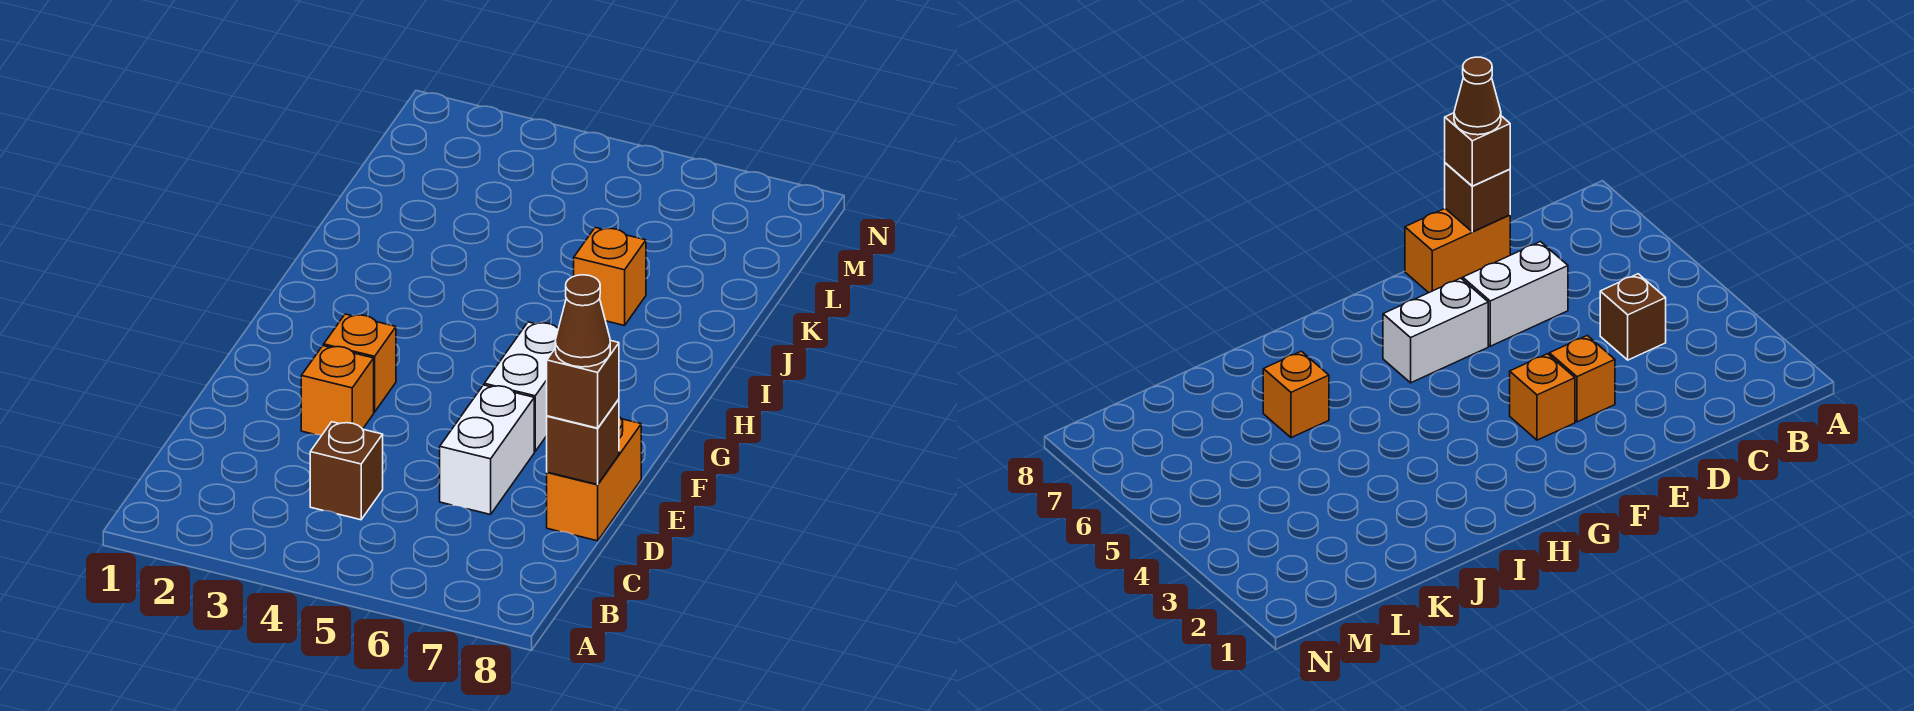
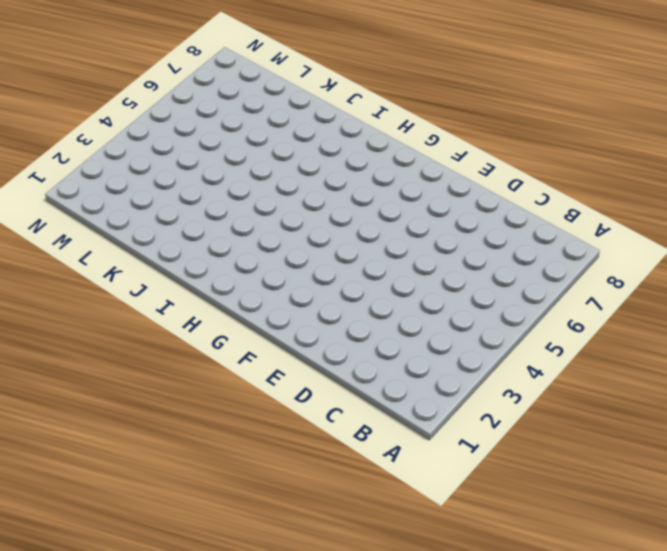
none -> brown 1x1 brick [310,422,383,520]
none -> white 1x2 brick [440,385,534,515]

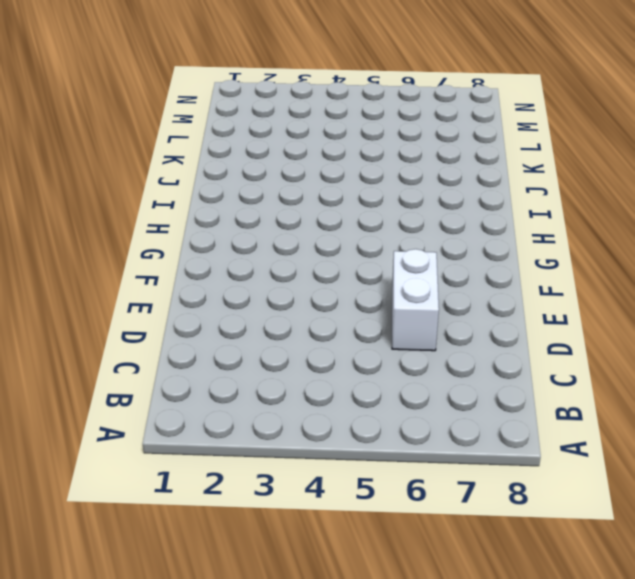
none -> brown 1x1 brick [310,422,383,520]
none -> orange 1x2 brick [547,417,641,541]

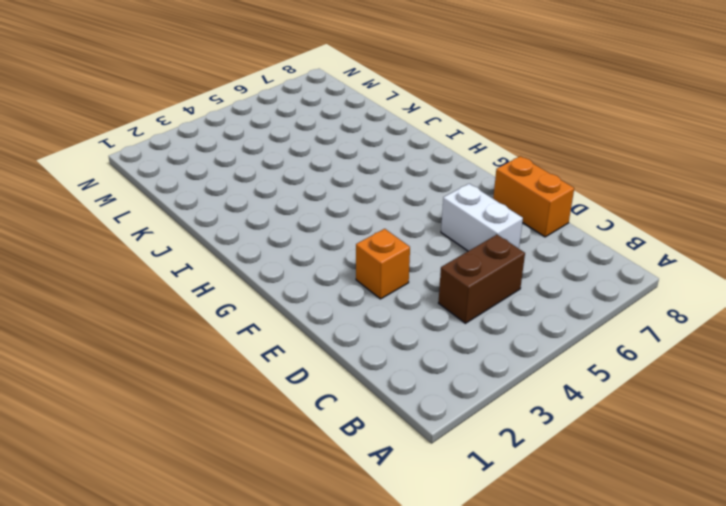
brown 1x2 brick [439,235,525,323] -> brown 1x1 brick [310,422,383,520]
none -> orange 1x1 brick [324,314,396,412]
none -> white 1x2 brick [484,322,558,451]

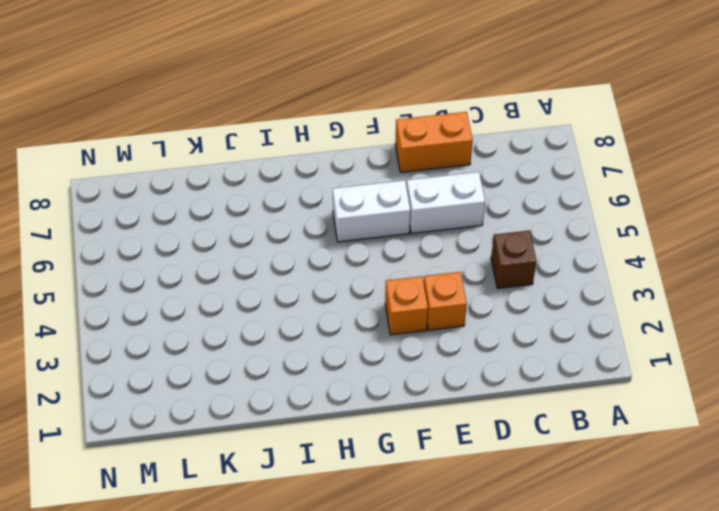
none -> orange 1x1 brick [574,228,646,325]
none -> brown 1x1 brick [547,399,619,484]

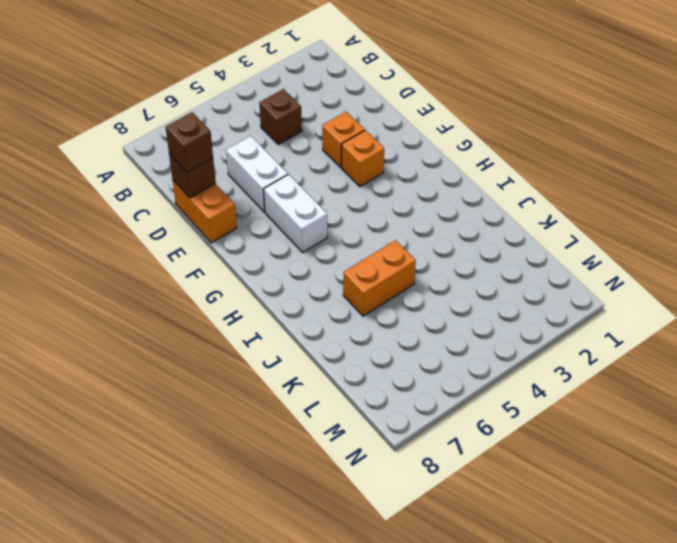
orange 1x2 brick [343,240,416,316] -> orange 1x1 brick [574,228,646,325]
none -> brown 1x1 cone [555,275,610,367]

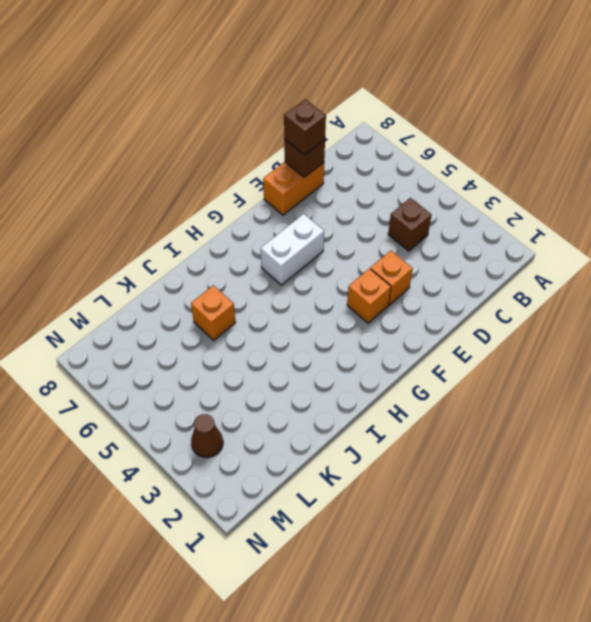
brown 1x1 cone [191,414,223,457] -> brown 1x1 cone moved to [555,275,610,367]
none -> white 1x2 brick [440,385,534,515]

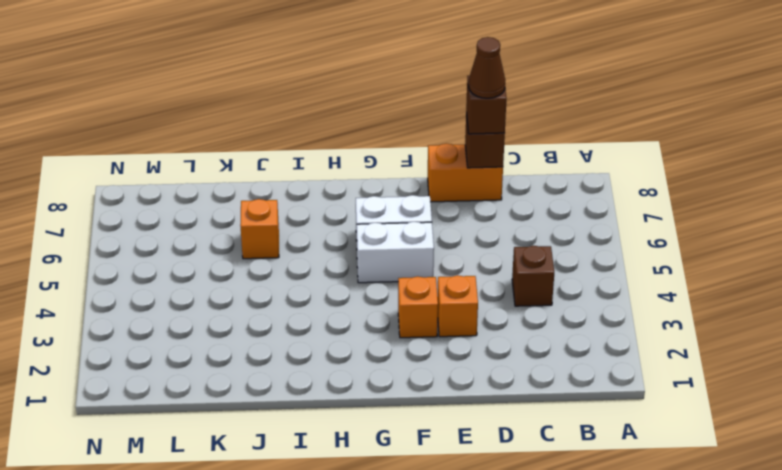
white 1x2 brick [357,222,434,283] -> white 1x2 brick moved to [440,385,534,515]

